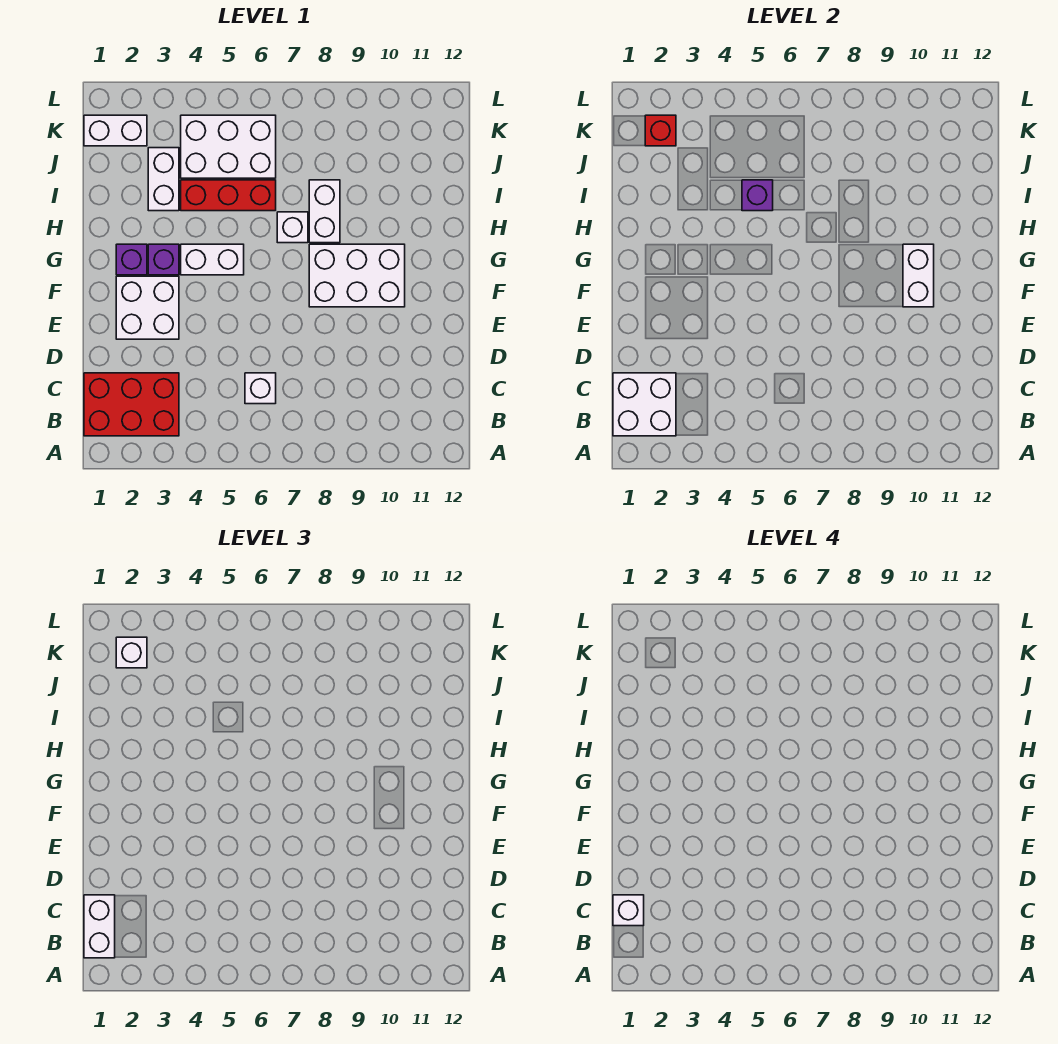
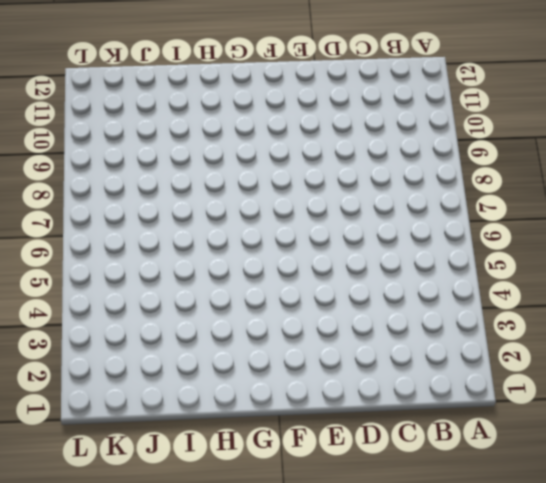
none -> red 2x3 brick [84,373,179,436]
none -> white 1x1 brick [245,373,276,404]
none -> white 2x2 brick [116,276,179,339]

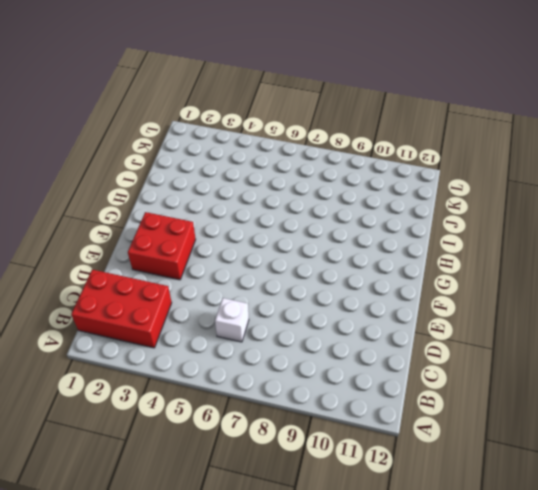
red 2x2 brick [128,212,196,280] -> white 2x2 brick [116,276,179,339]
none -> white 2x3 brick [309,244,405,307]
none -> purple 1x1 brick [116,244,147,275]
none -> purple 1x1 brick [148,244,179,275]

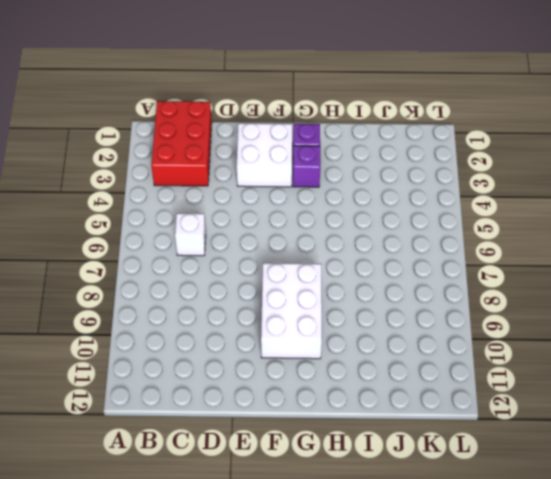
none -> white 1x2 brick [181,244,244,275]
none -> white 1x1 brick [277,212,308,243]
none -> white 1x2 brick [309,180,340,243]

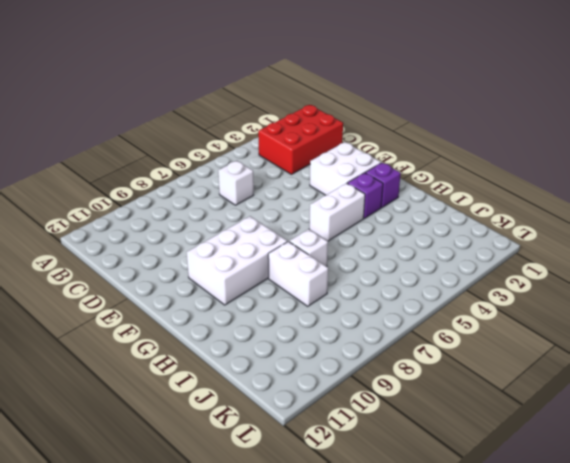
none -> white 1x2 brick [148,148,179,211]
none -> red 1x3 brick [181,180,276,211]
none -> white 2x3 brick [181,115,276,178]

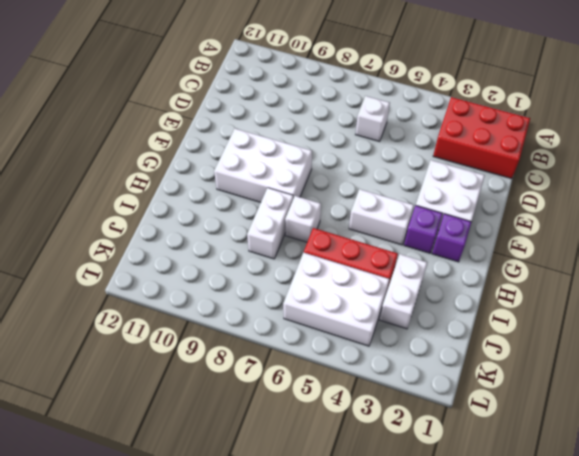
none -> white 1x2 brick [84,115,147,146]
none -> white 2x2 brick [613,373,676,436]
none -> white 1x2 brick [903,244,934,307]

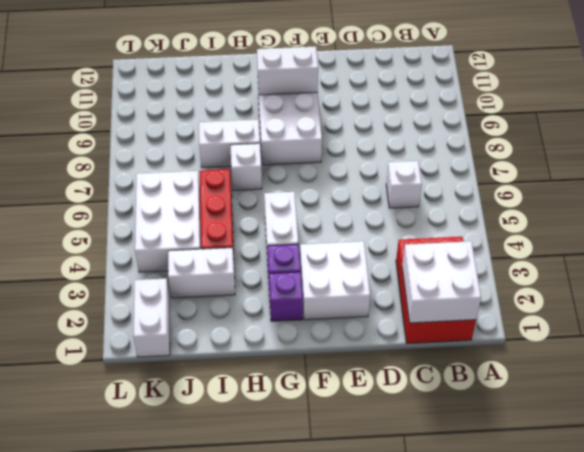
none -> purple 1x1 brick [742,180,773,211]
none -> red 1x1 brick [645,115,676,146]
none -> white 1x2 brick [84,895,115,958]

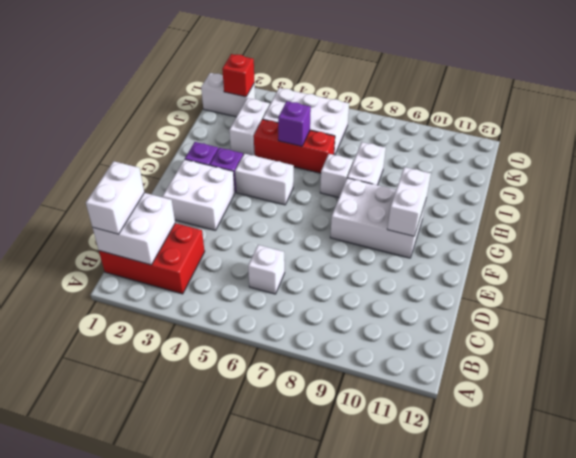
none -> white 1x1 brick [116,637,147,668]
none -> white 1x1 brick [613,895,644,926]

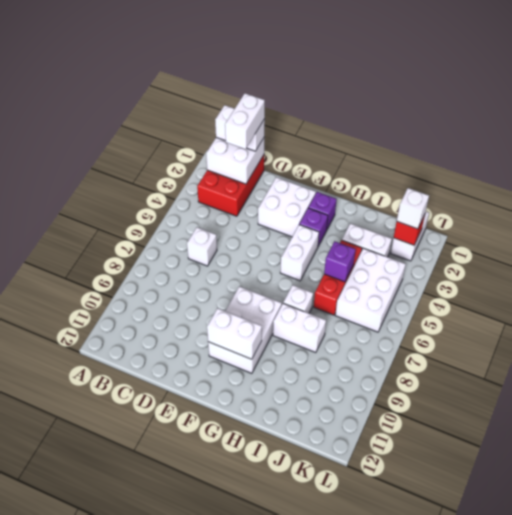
white 1x2 brick [225,93,265,149] -> white 1x1 brick [613,895,644,926]

